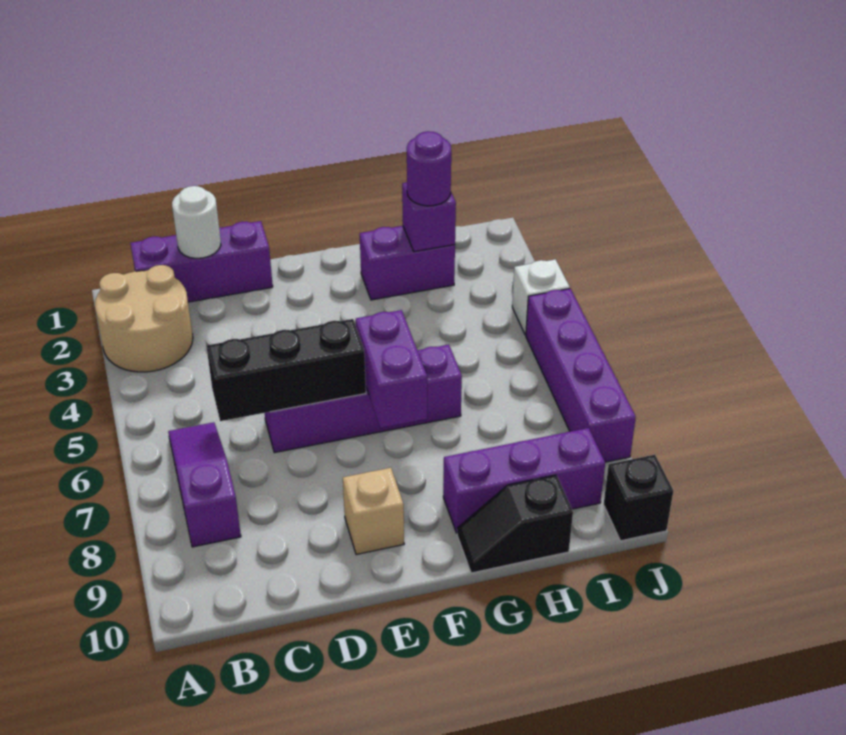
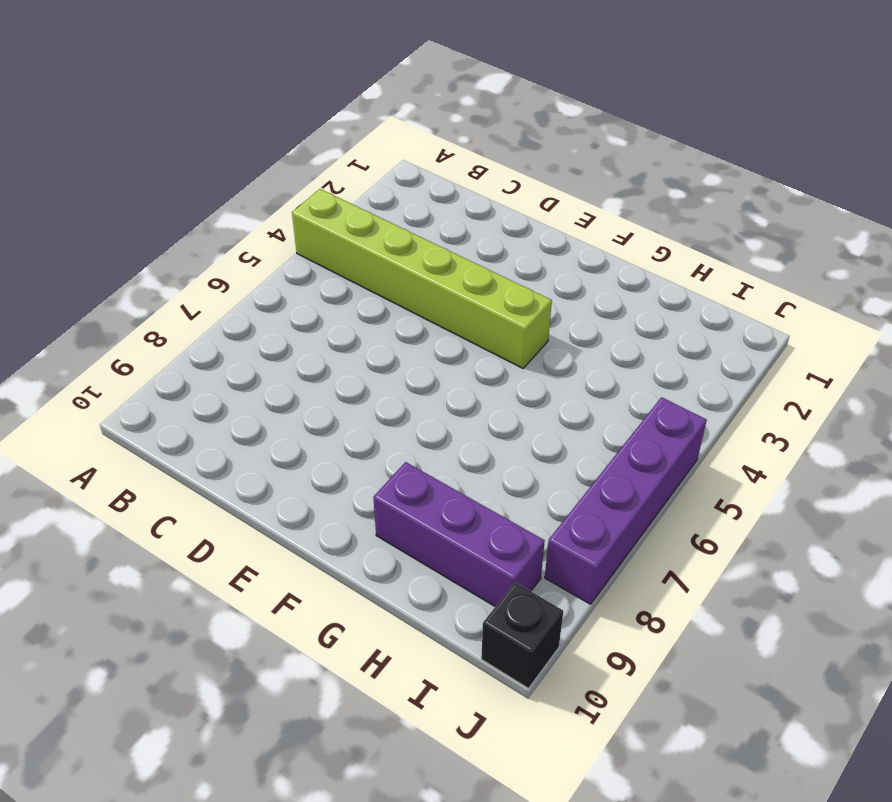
lime 1x6 brick [292,189,552,368] -> none
none -> tan 2x2 round brick [95,265,193,372]
none -> purple 1x3 brick [130,221,273,302]
none -> purple 1x3 slope [168,422,241,547]

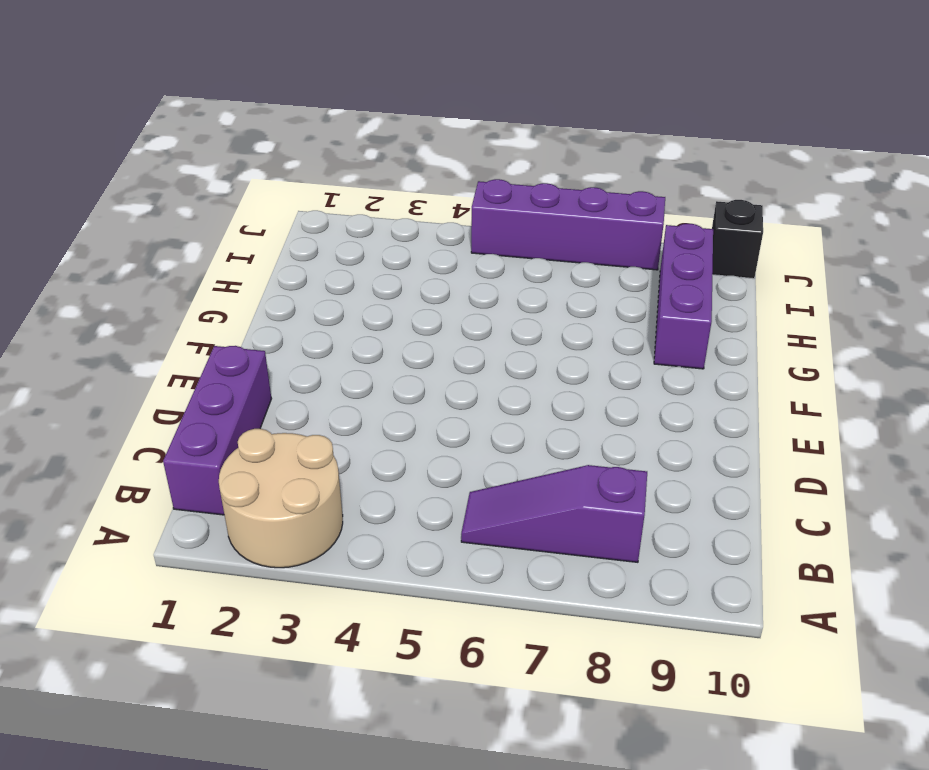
none -> purple 1x4 brick [265,345,462,453]
none -> tan 1x1 brick [343,468,404,555]
none -> purple 1x2 brick [360,226,455,300]

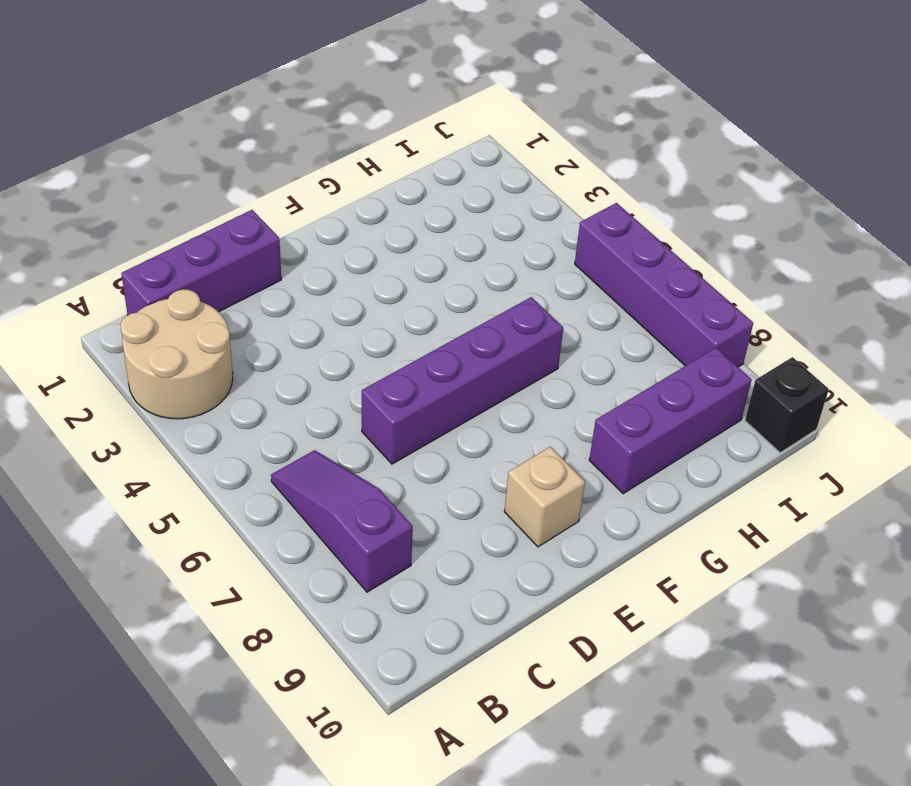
none -> purple 1x2 brick [360,226,455,300]
none -> black 1x2 slope [457,475,573,573]
none -> white 1x1 brick [512,259,570,335]

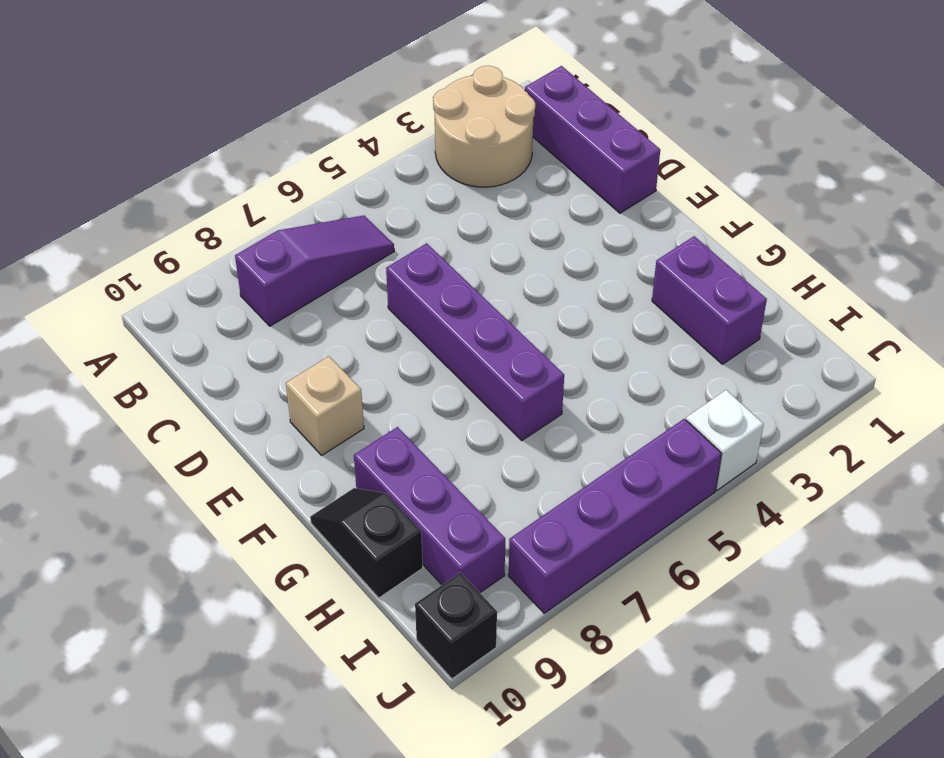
none -> white 1x1 round brick [172,186,221,258]
none -> black 1x3 brick [206,319,366,421]
none -> purple 1x2 brick [356,310,427,428]

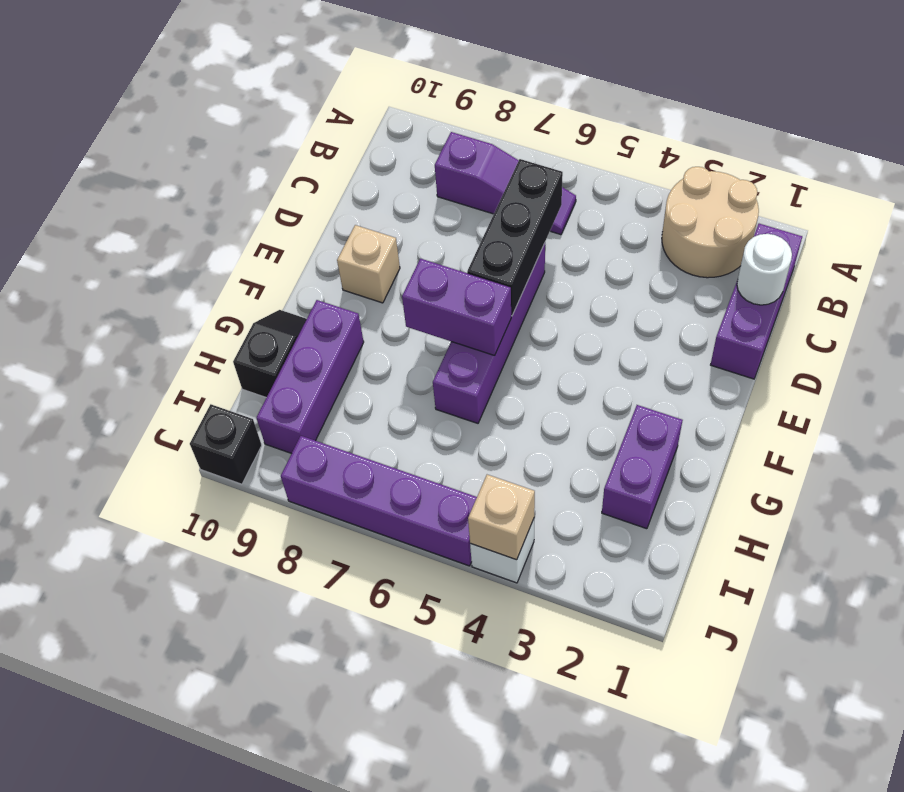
tan 1x1 brick [468,475,535,560] -> none
none -> purple 1x1 brick [402,183,456,252]
none -> purple 1x1 round brick [407,131,451,206]

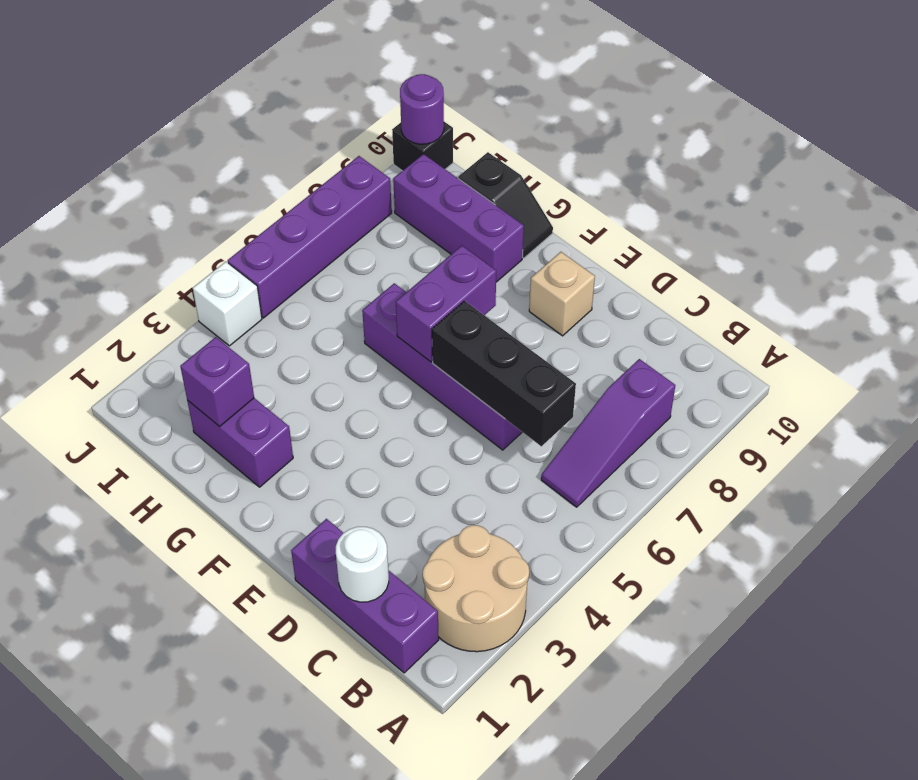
purple 1x1 round brick [400,74,444,144] -> purple 1x1 round brick moved to [407,131,451,206]

